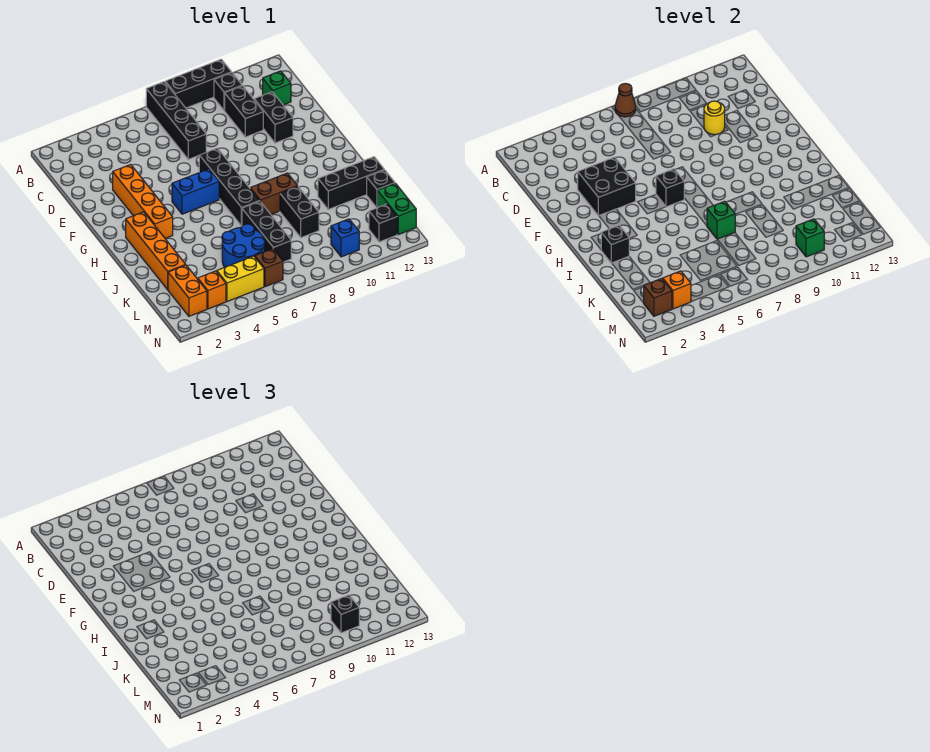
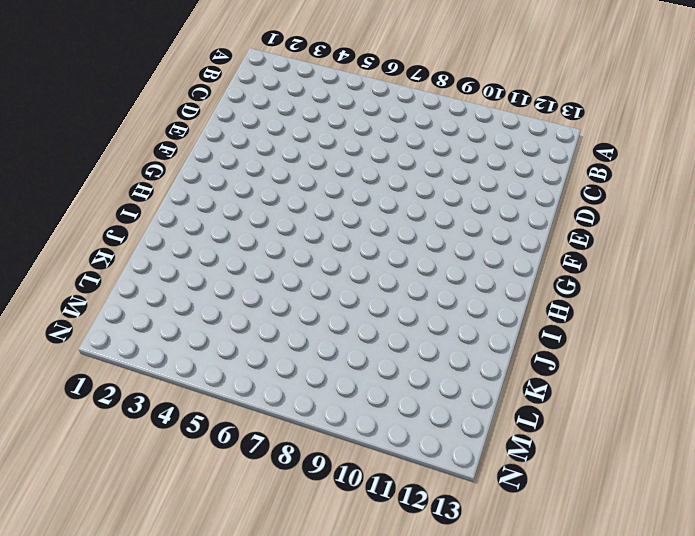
none -> black 1x4 brick [146,82,206,159]
none -> black 1x3 brick [165,59,232,108]
none -> black 1x1 brick [214,73,242,111]
none -> black 1x2 brick [225,86,263,137]

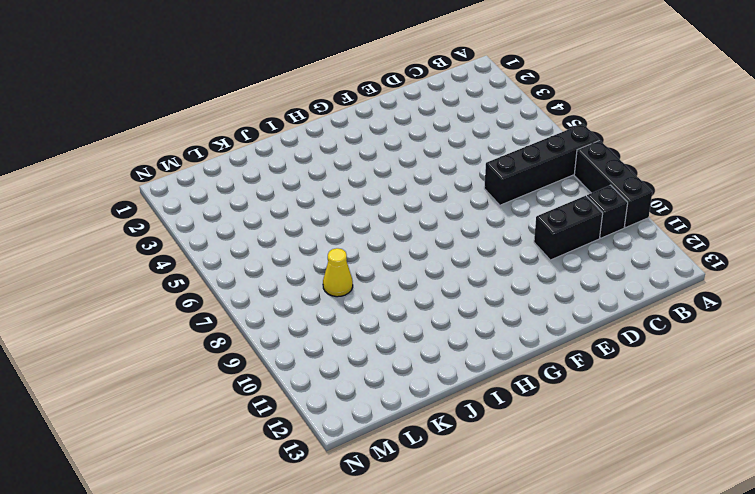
yellow 1x1 cone [323,248,353,297] -> none
none -> green 1x1 brick [263,71,291,105]
none -> black 1x2 brick [254,92,293,143]
none -> orange 1x4 brick [113,165,173,238]
none -> black 1x4 brick [199,148,259,226]

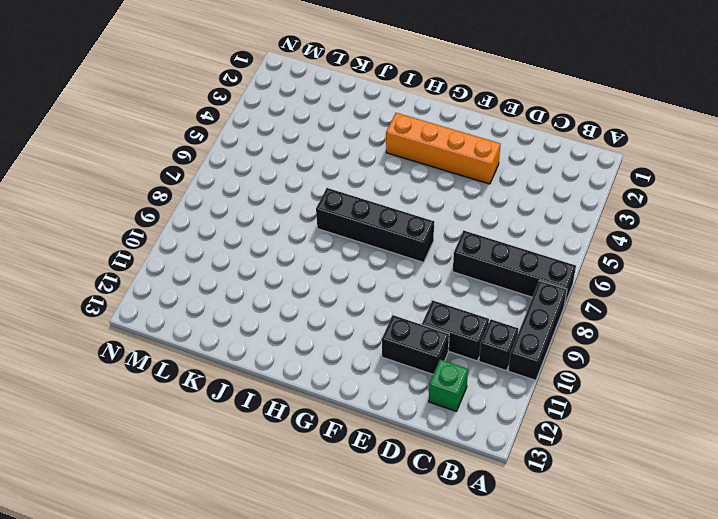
none -> blue 1x2 brick [172,169,219,214]
none -> orange 1x4 brick [126,212,186,290]
none -> brown 1x2 brick [250,173,298,214]
none -> black 1x3 brick [242,201,291,262]

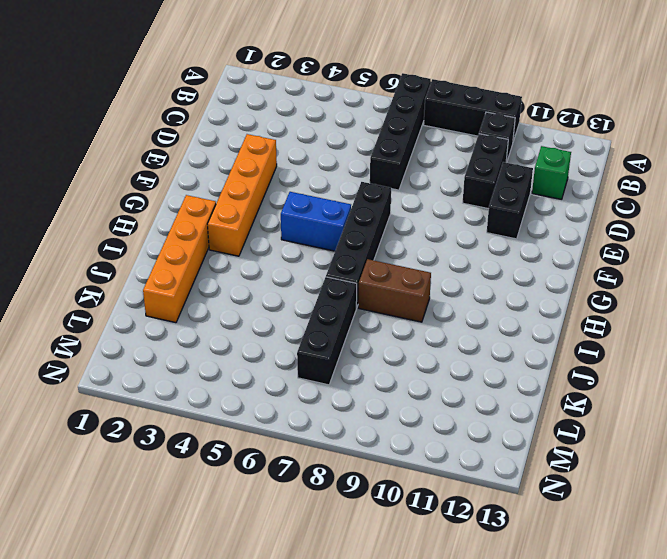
none -> black 1x2 brick [280,187,319,238]
none -> black 1x3 brick [318,157,384,209]
none -> blue 2x2 round brick [222,224,265,267]
none -> black 1x1 brick [367,170,395,208]

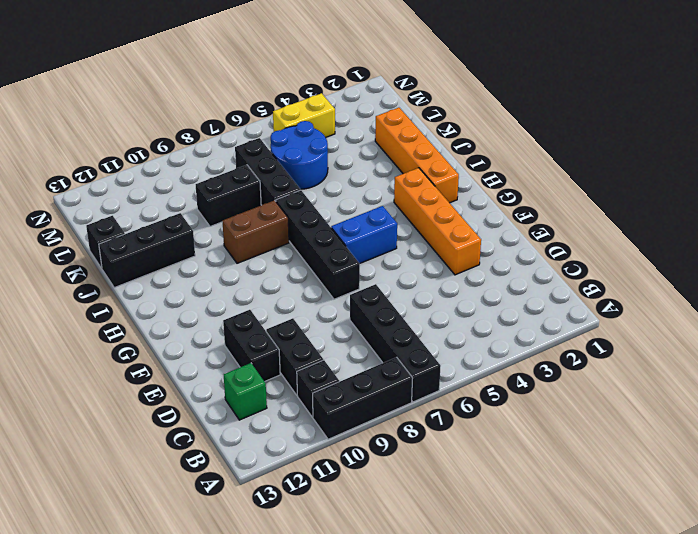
black 1x2 brick [196,165,261,226] -> black 1x2 brick turned to [280,187,319,238]
none -> orange 1x2 brick [168,265,207,316]
none -> green 1x2 brick [377,183,416,234]
none -> orange 1x1 brick [198,271,226,309]
none -> brown 1x1 brick [255,249,283,287]

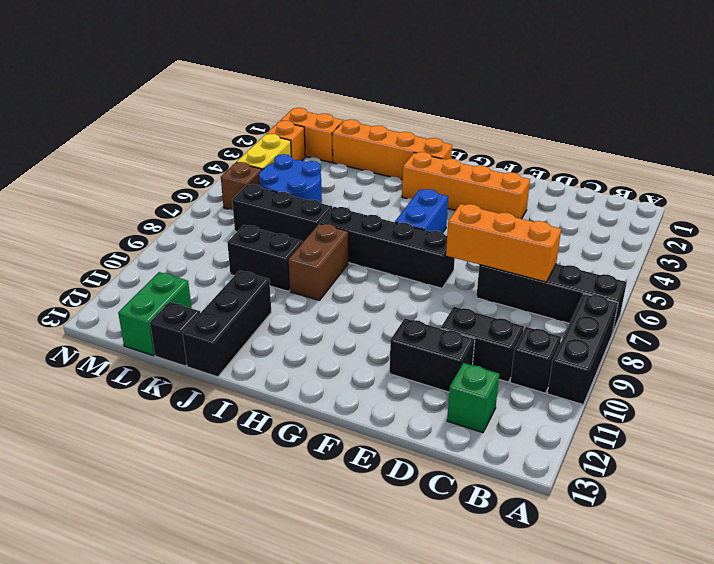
orange 1x3 brick [446,204,561,282] -> none
green 1x2 brick [118,272,191,356] -> green 1x2 brick turned to [377,183,416,234]
none -> blue 1x1 brick [331,219,359,257]
none -> black 1x1 brick [369,204,397,242]
none -> brown 1x1 cone [615,83,636,117]
none -> yellow 1x1 round brick [704,101,725,134]

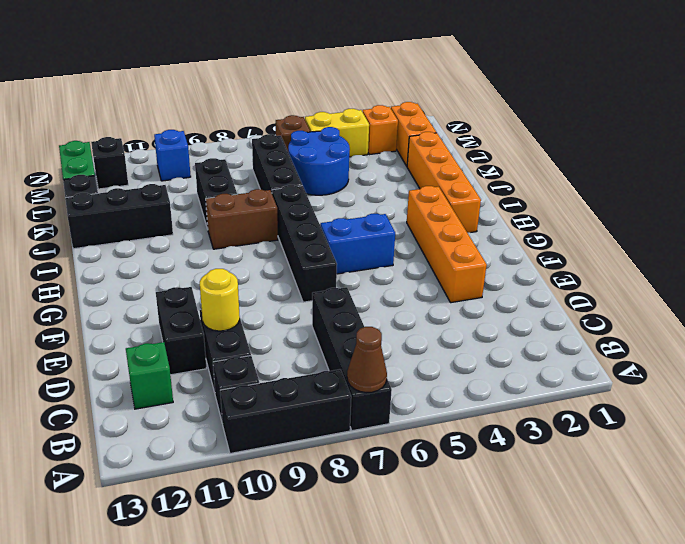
none -> black 2x2 brick [578,157,636,216]
none -> black 1x1 brick [656,169,684,207]
none -> black 1x1 brick [601,225,629,263]
none -> green 1x1 brick [707,201,735,239]

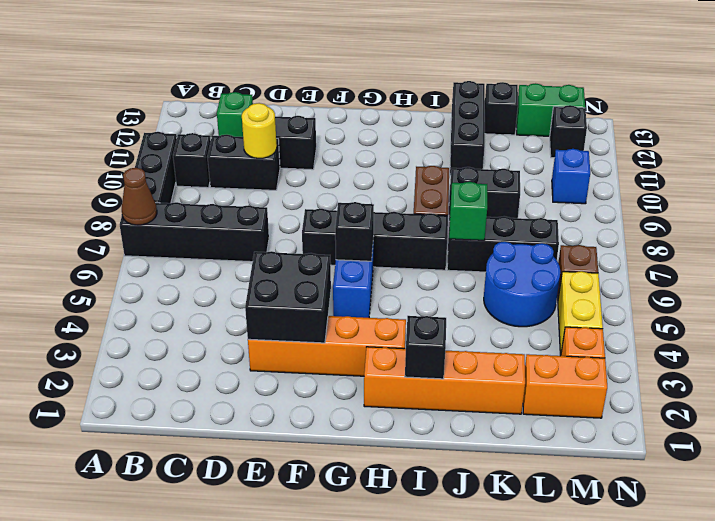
none -> brown 1x1 brick [644,278,672,316]
none -> orange 1x1 brick [663,271,691,309]
none -> green 1x1 brick [796,219,824,257]
none -> black 1x1 brick [331,595,359,633]

